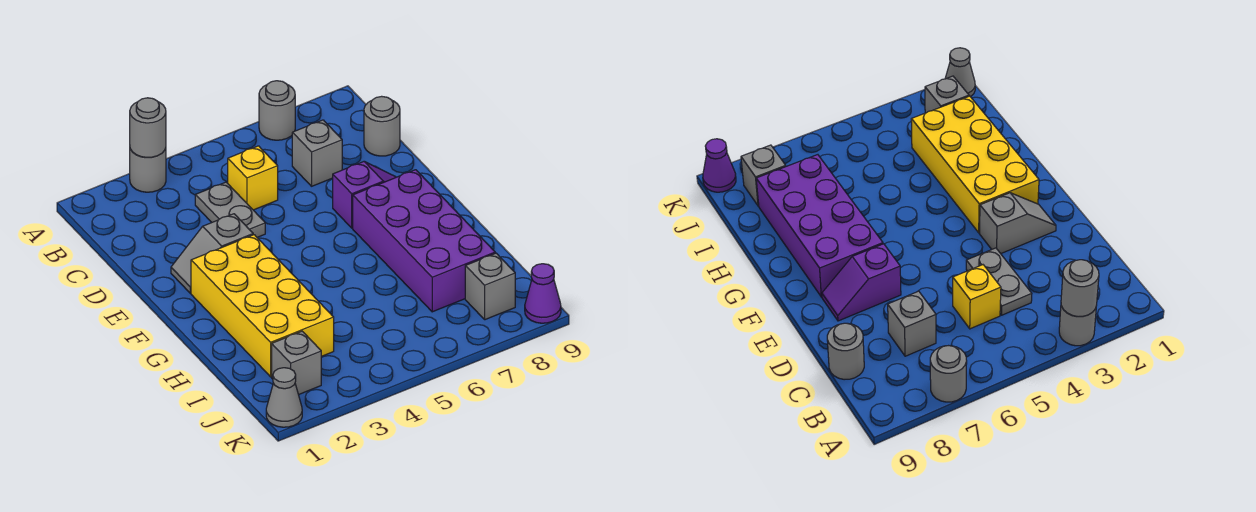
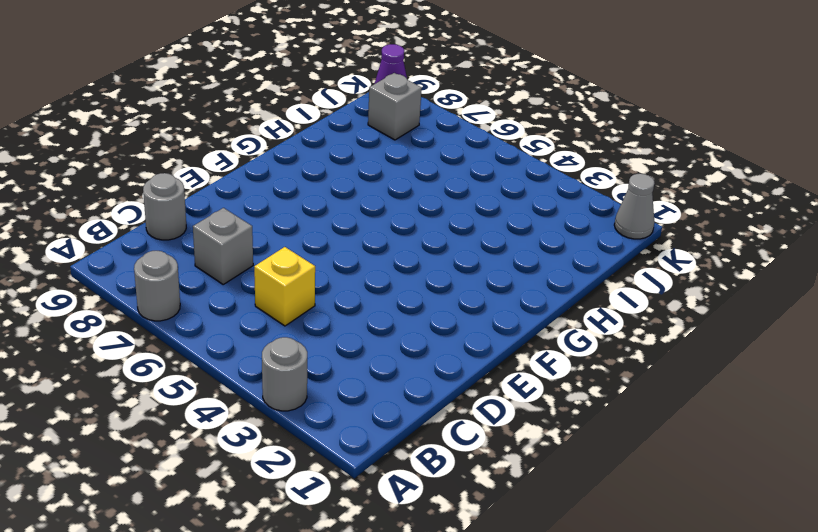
none -> grey 1x2 plate [195,182,265,237]
none -> grey 1x2 slope [171,214,253,293]
none -> purple 1x2 slope [333,162,396,228]

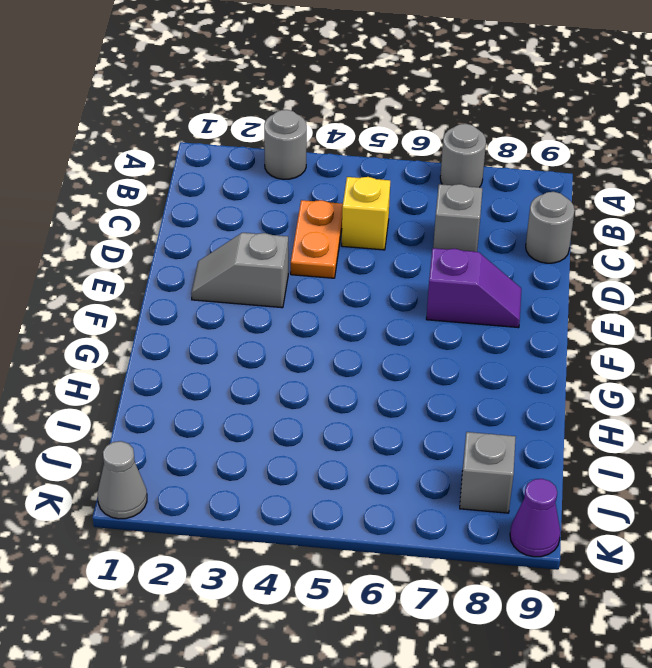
orange 1x2 plate [291,200,343,278] -> grey 1x2 plate [195,182,265,237]
none -> yellow 2x4 brick [191,235,334,377]
none -> purple 2x4 brick [353,170,495,312]
none -> grey 1x1 brick [272,331,321,395]

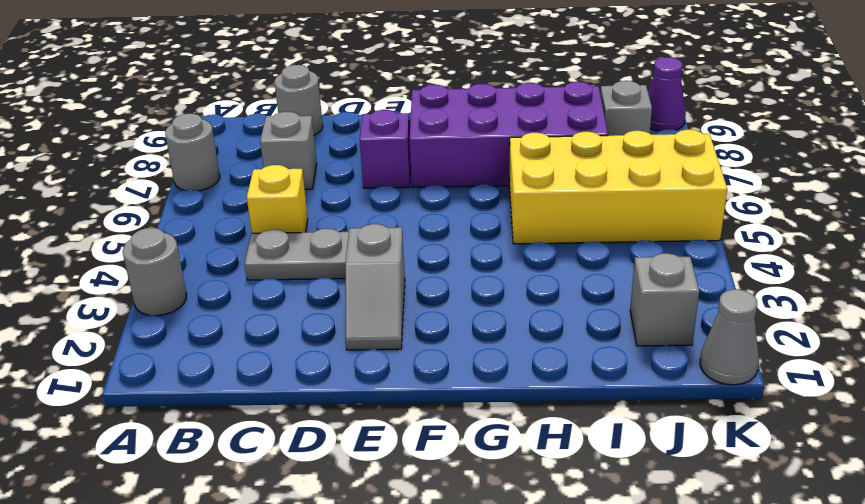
yellow 2x4 brick [509,130,727,244] -> yellow 2x4 brick moved to [191,235,334,377]
none -> grey 1x1 round brick [130,98,166,157]

